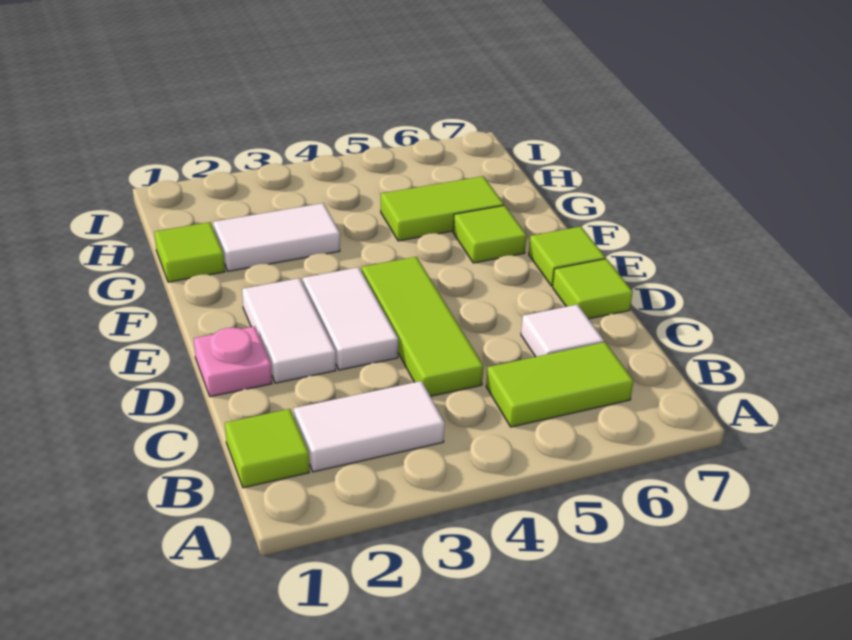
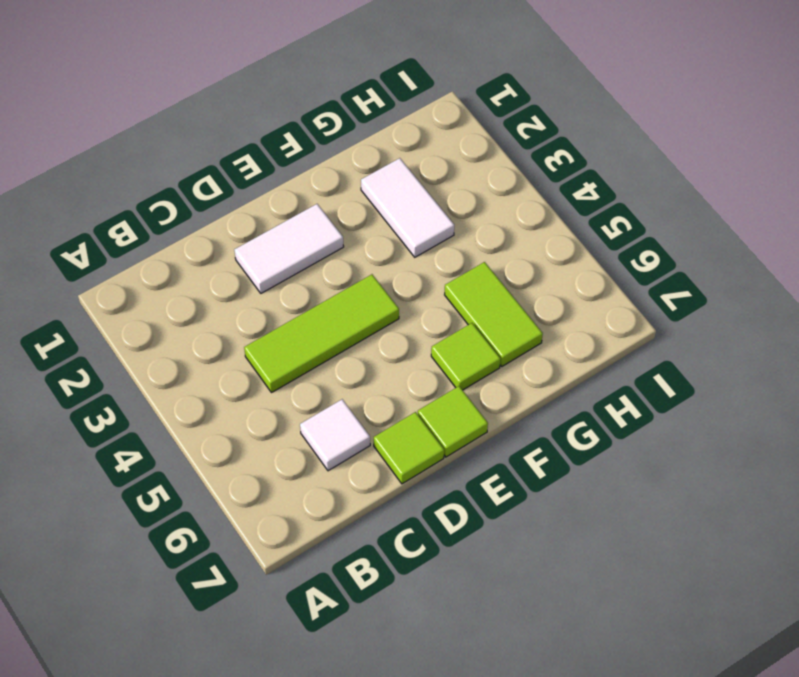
none -> lime 1x1 tile [225,409,309,488]
none -> white 1x2 tile [294,381,445,472]
none -> lime 1x2 tile [486,342,634,427]

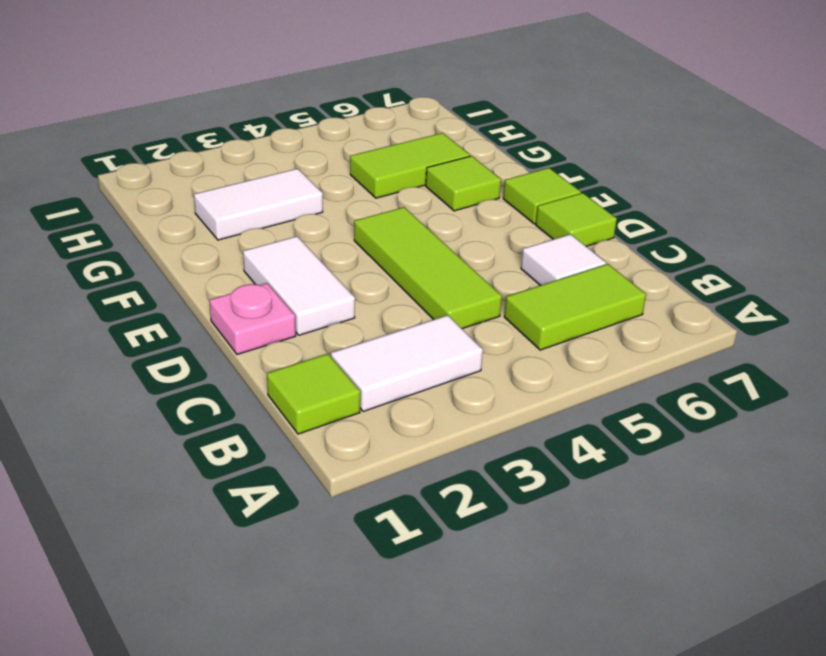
none -> white 1x2 tile [303,267,398,370]
none -> lime 1x1 tile [155,222,225,282]

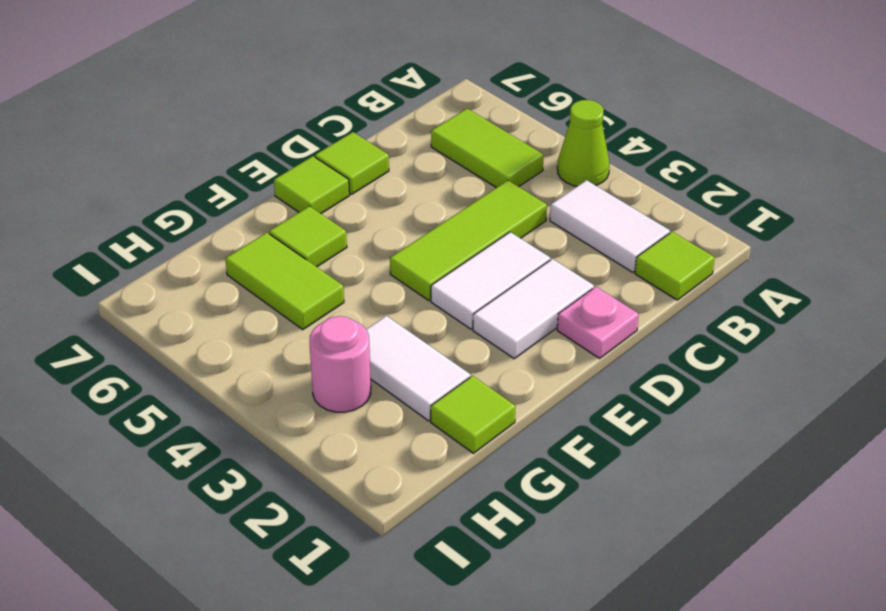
lime 1x1 cone [557,100,610,186] -> none
pink 1x1 round brick [309,316,371,412] -> none
none -> white 1x1 tile [521,304,604,357]

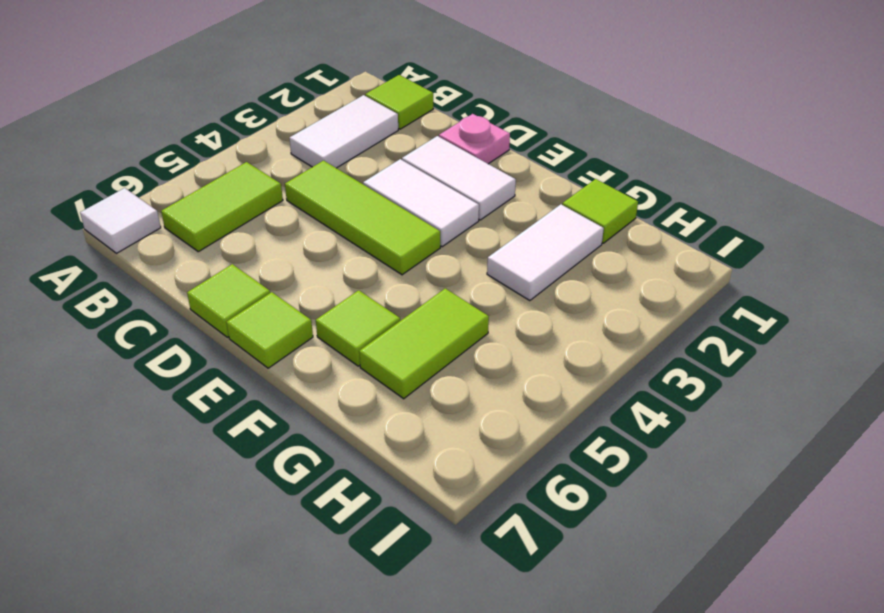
white 1x1 tile [80,188,161,253] -> white 1x1 tile moved to [521,304,604,357]

